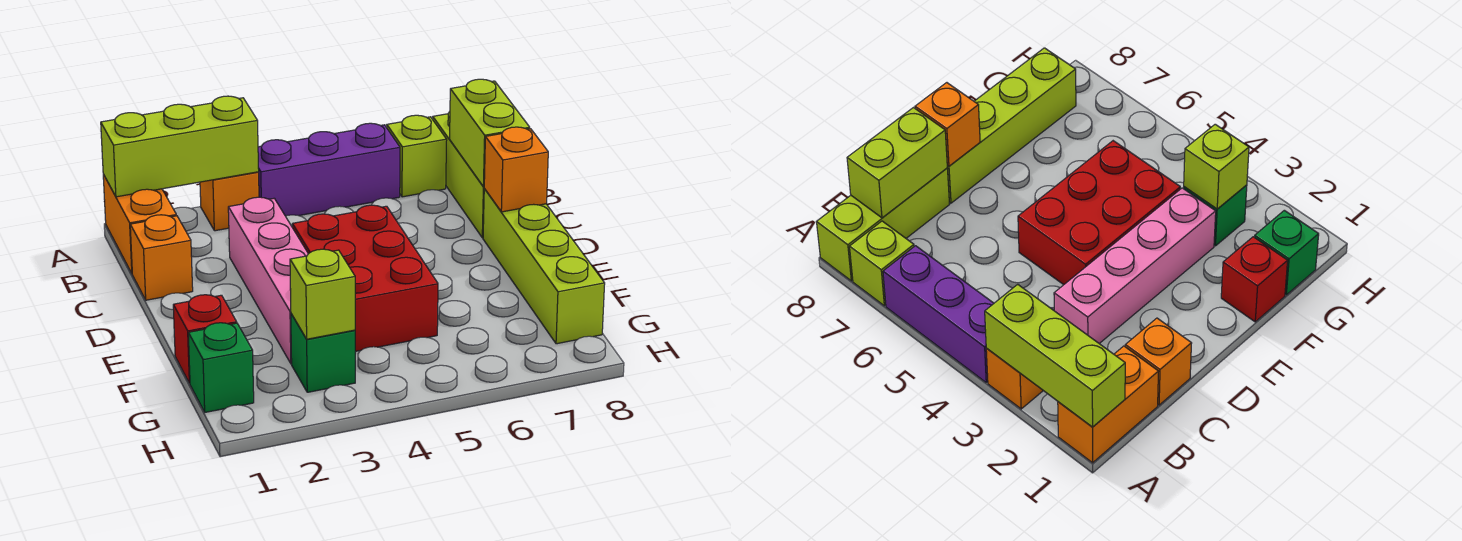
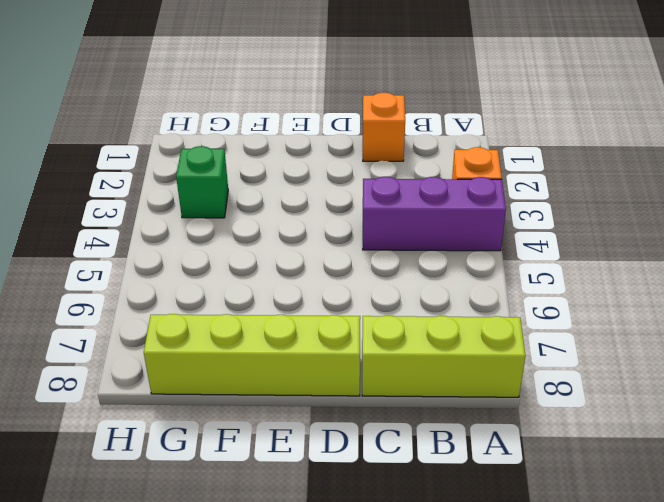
purple 1x3 brick [363,177,506,251] -> purple 1x3 brick turned to [258,123,400,216]
none -> orange 1x2 brick [103,174,176,273]
none -> lime 1x1 brick [387,115,447,197]
none -> pink 1x4 brick [228,197,308,364]

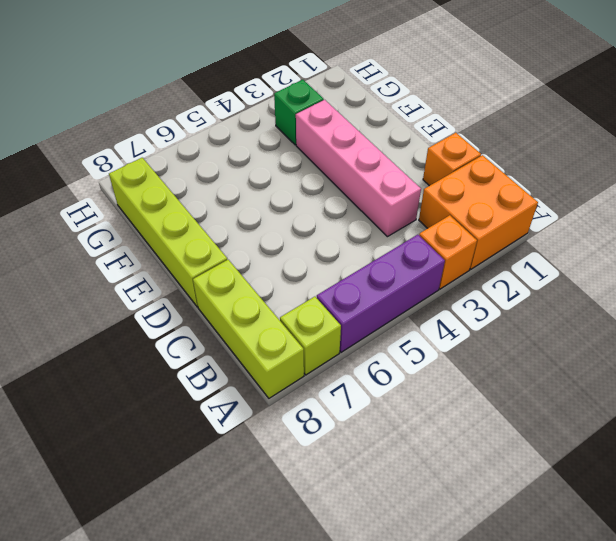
orange 2x2 brick [419,155,538,269] -> orange 1x2 brick [103,174,176,273]
none -> red 2x3 brick [292,205,438,351]
none -> red 1x1 brick [173,295,237,383]
none -> green 1x1 brick [188,323,254,412]

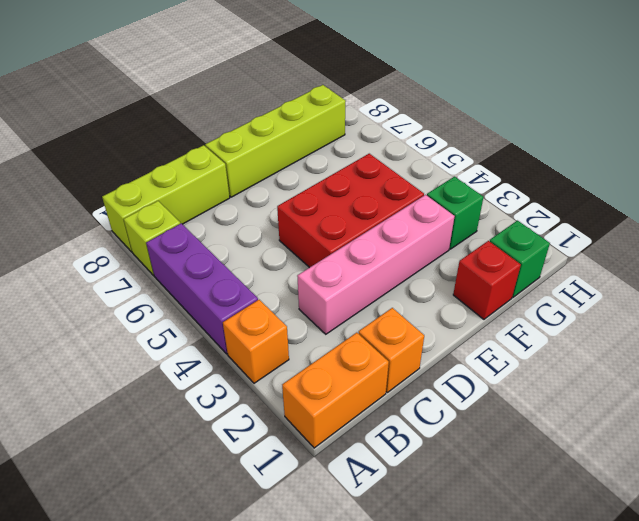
none -> lime 1x3 brick [101,96,259,197]
none -> lime 1x2 brick [450,79,530,187]
none -> orange 1x1 brick [484,127,548,212]

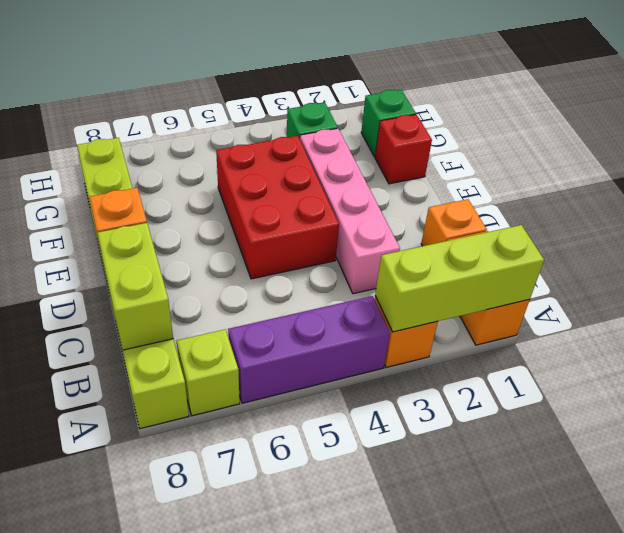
none -> lime 1x1 brick [290,249,355,339]

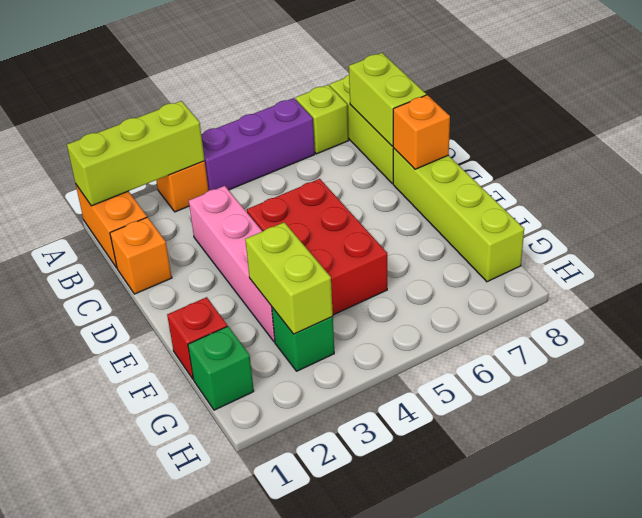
lime 1x2 brick [245,222,333,334] -> lime 1x1 brick [290,249,355,339]

